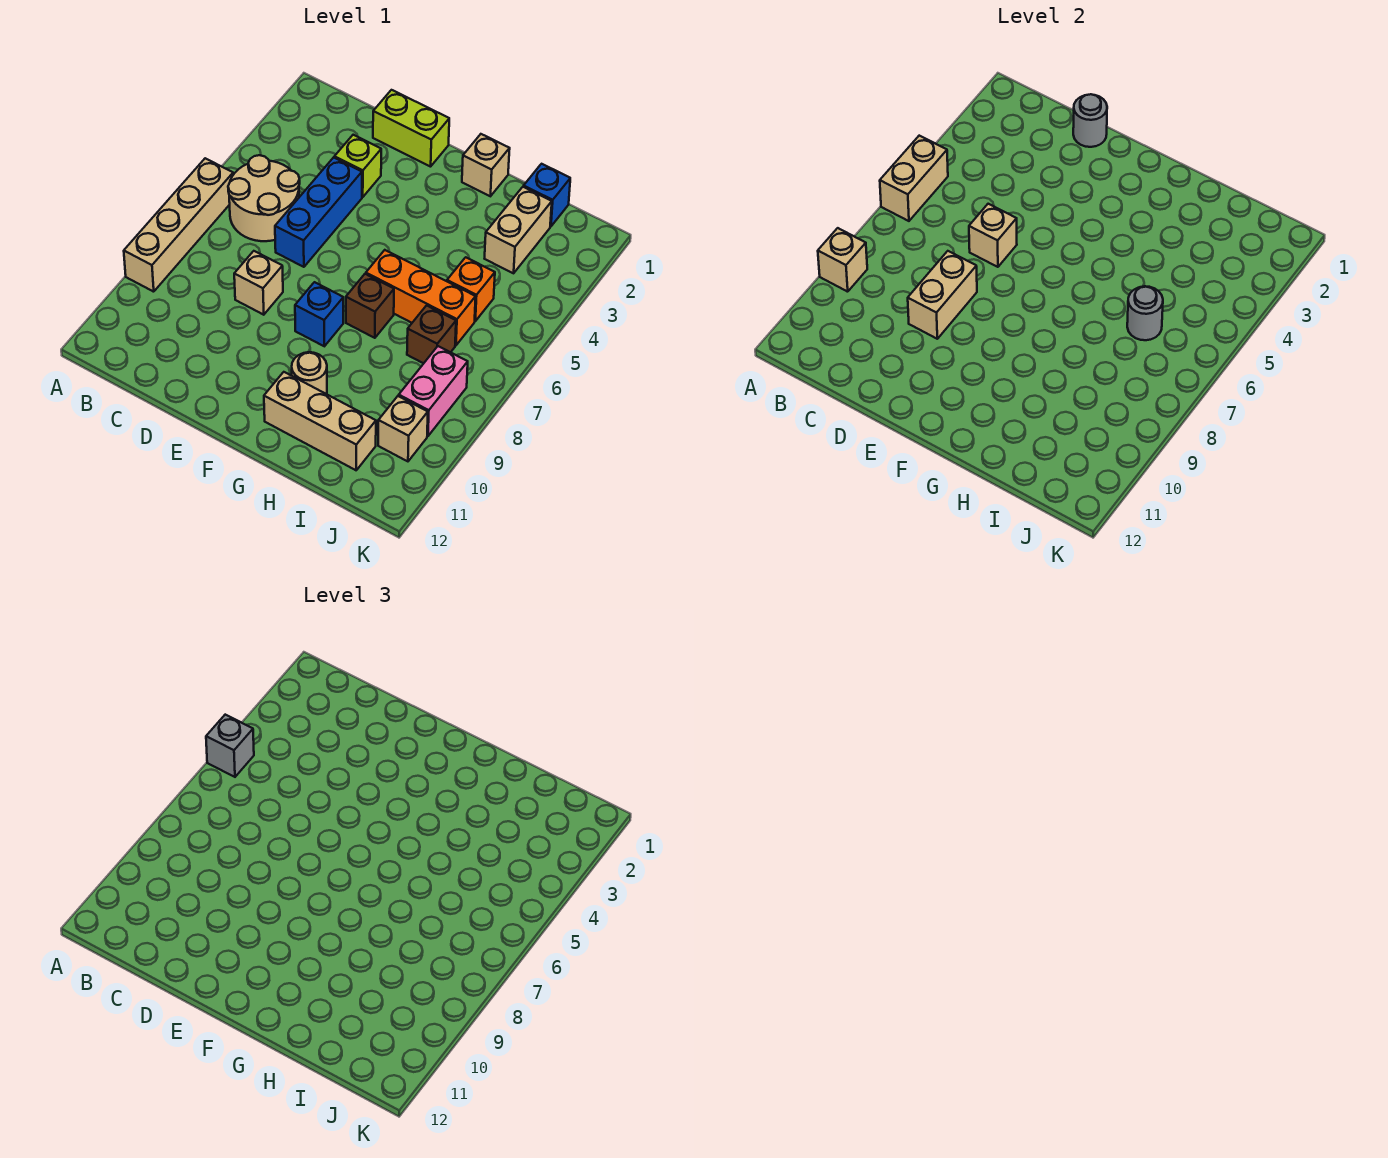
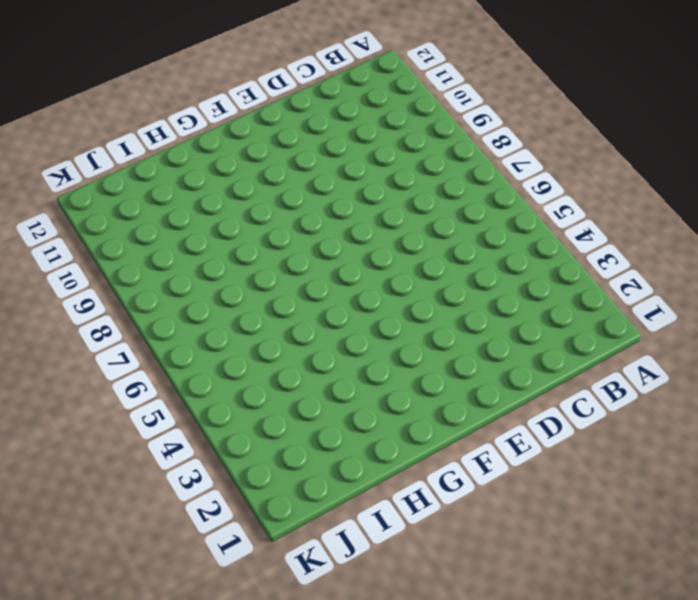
none -> tan 1x4 brick [124,158,233,292]
none -> tan 2x2 round brick [228,155,300,241]
none -> lime 1x2 brick [373,90,449,167]

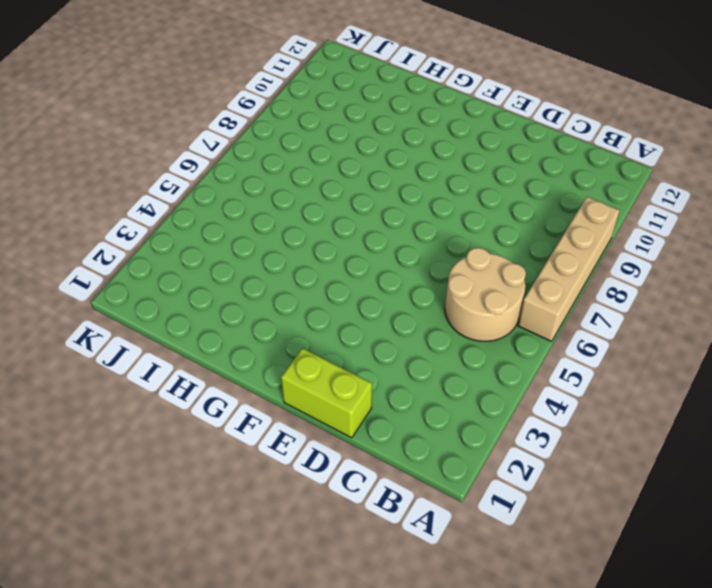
none -> lime 1x1 brick [335,135,381,197]
none -> blue 1x3 brick [275,157,362,267]
none -> tan 1x1 brick [234,251,283,315]

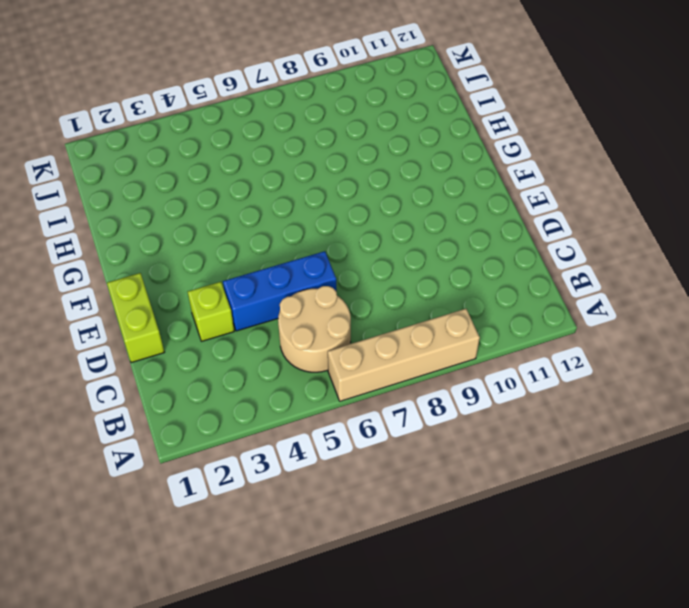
none -> tan 1x1 brick [234,251,283,315]
none -> blue 1x1 brick [295,282,343,346]
none -> tan 1x1 brick [462,134,510,196]

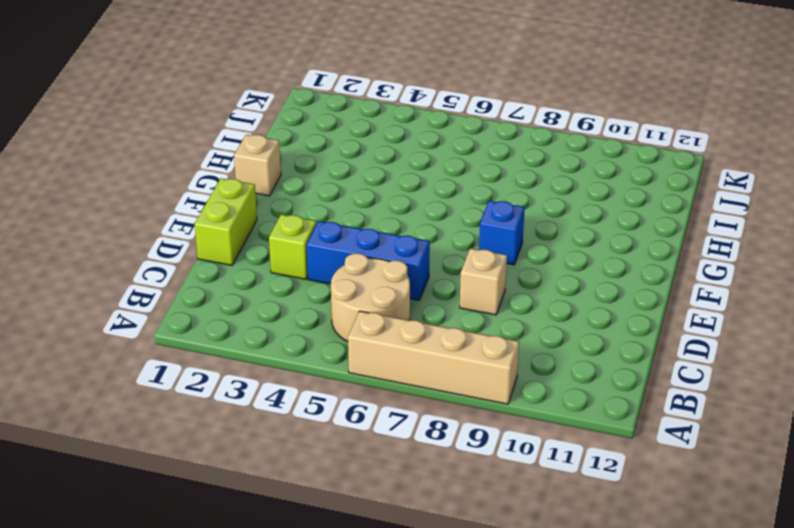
none -> orange 1x3 brick [366,250,476,345]
none -> brown 1x1 brick [346,274,394,338]
none -> tan 1x1 round brick [292,352,327,394]

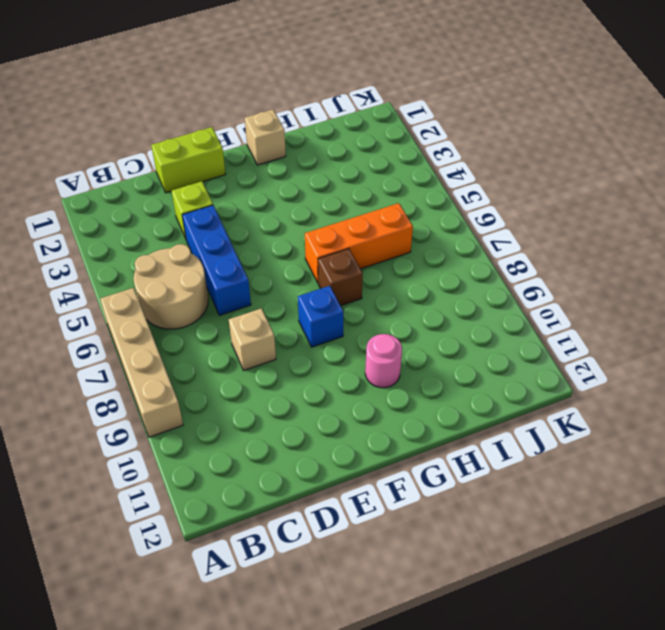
pink 1x1 round brick [365,334,402,388] -> tan 1x1 round brick [292,352,327,394]
none -> tan 1x3 brick [264,372,376,470]
none -> blue 1x1 brick [524,164,570,227]
none -> tan 1x2 brick [485,187,552,273]

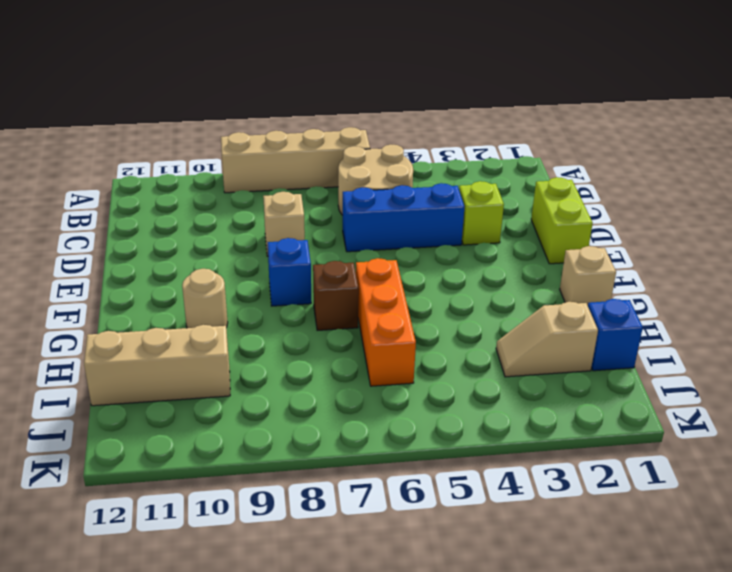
tan 1x2 slope [496,302,598,377] -> tan 1x2 brick [485,187,552,273]
tan 1x3 brick [84,325,230,406] -> tan 1x3 brick turned to [264,372,376,470]
none -> orange 1x1 brick [447,257,495,321]
none -> brown 1x1 brick [407,305,456,363]
none -> pink 1x2 brick [399,346,468,436]

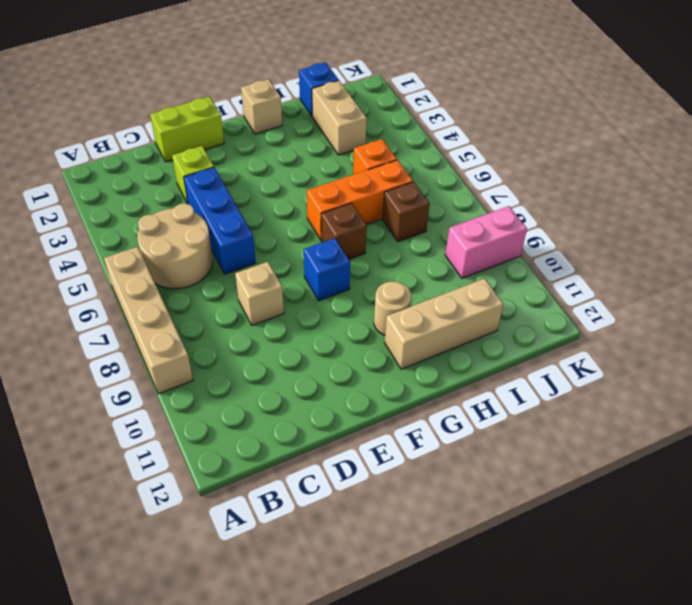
pink 1x2 brick [445,206,527,278] -> pink 1x2 brick turned to [399,346,468,436]
none -> tan 1x1 brick [378,396,428,461]
none -> tan 1x2 brick [880,136,948,221]
none -> tan 1x1 brick [818,228,867,292]

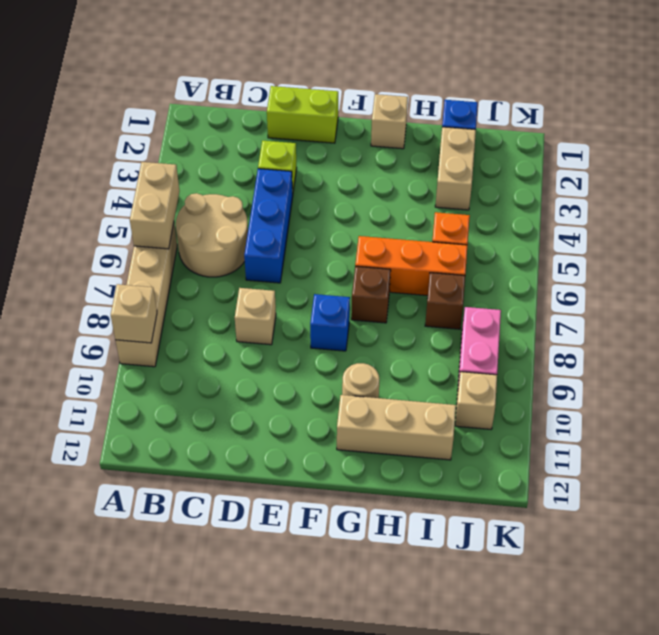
none -> grey 1x1 round brick [1073,94,1107,147]
none -> tan 1x1 brick [969,204,1017,267]
none -> tan 1x2 brick [908,251,977,339]

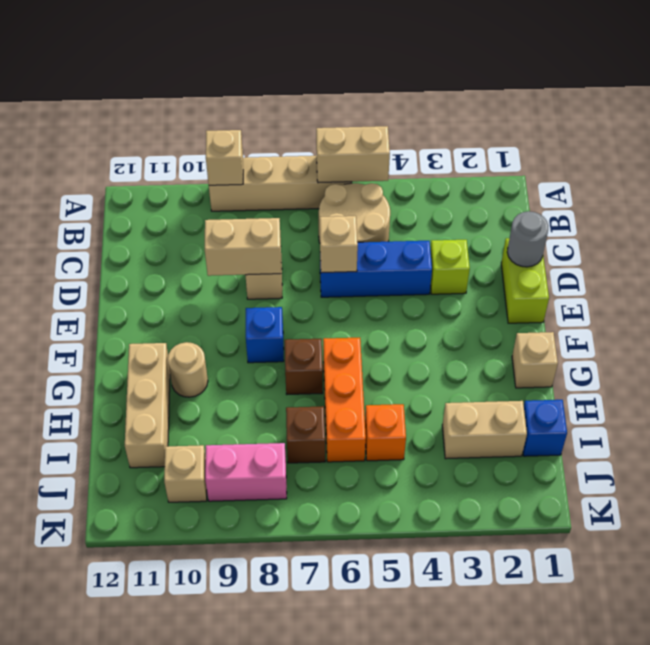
none -> grey 1x1 round brick [1127,286,1163,340]
none -> grey 1x1 brick [206,715,254,777]

